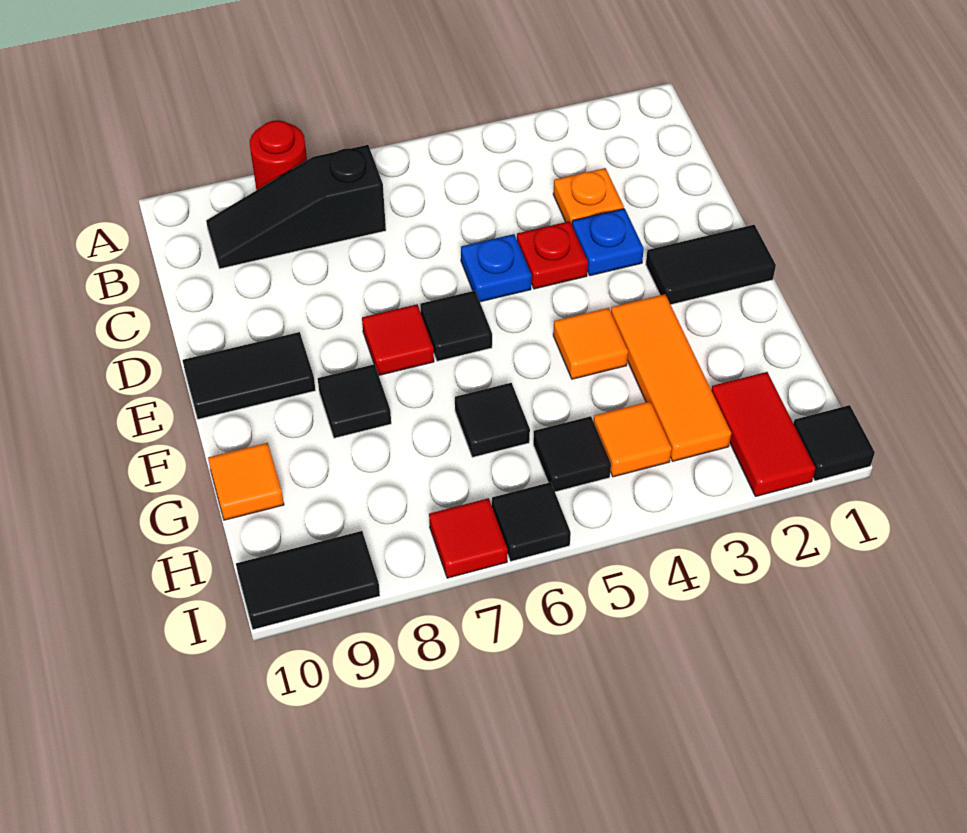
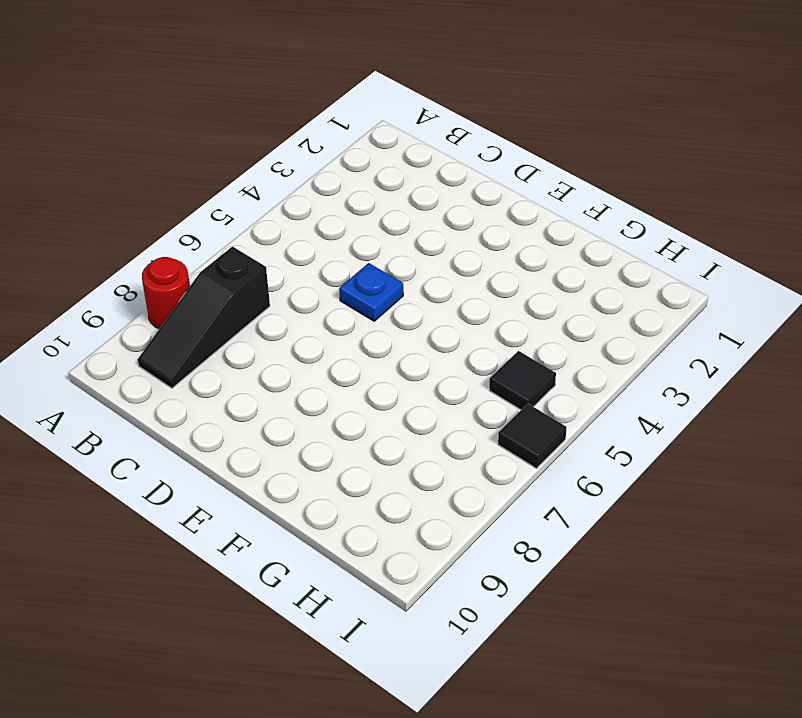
none -> orange 1x1 plate [553,168,624,225]
none -> blue 1x1 plate [572,209,644,276]
none -> red 1x1 plate [517,221,588,289]

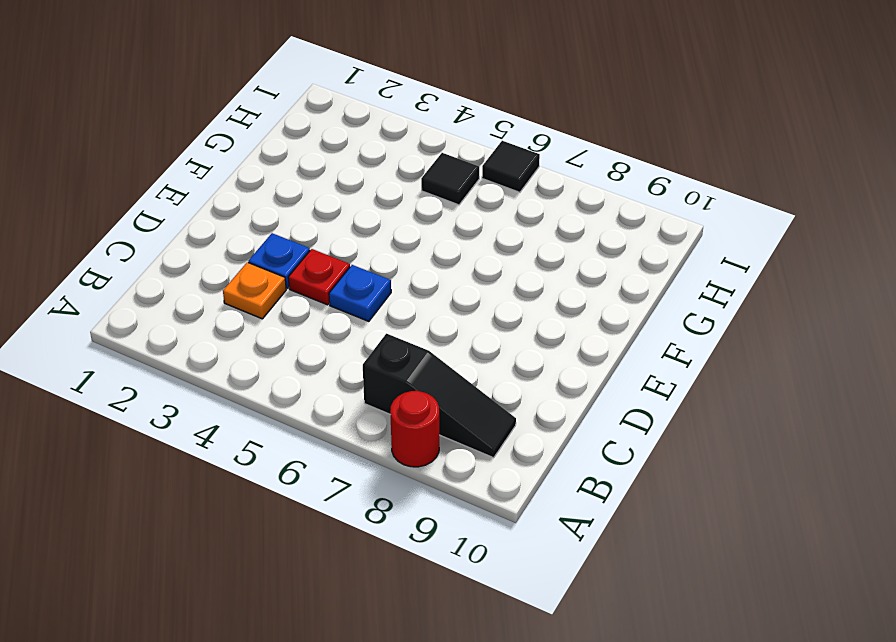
none -> black 1x2 tile [646,225,776,305]
none -> black 1x1 tile [420,291,492,361]
none -> red 1x1 tile [362,304,434,375]

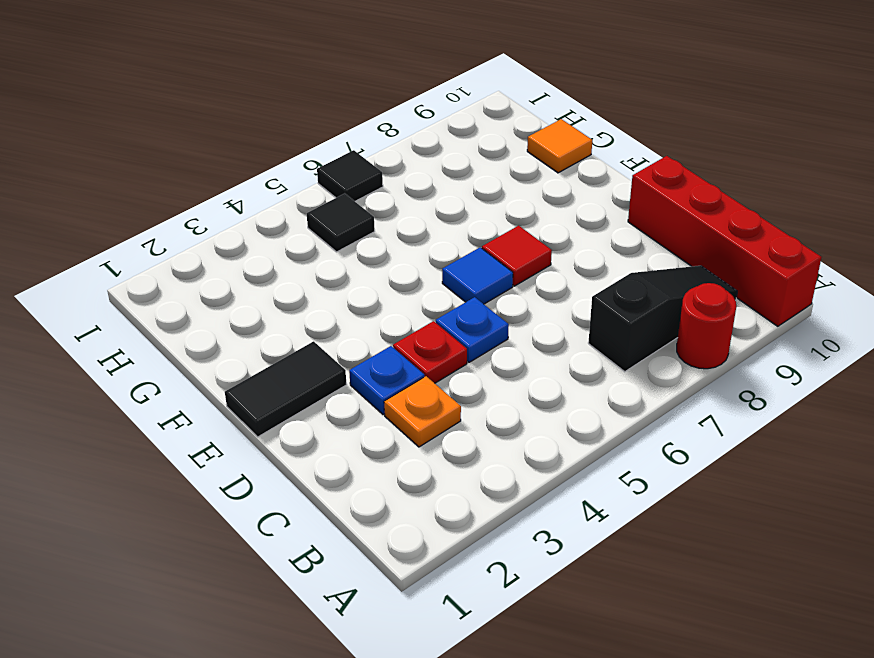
red 1x4 brick [628,156,822,326] -> none
blue 1x1 tile [442,247,513,304] -> black 1x1 tile [420,291,492,361]
none -> black 1x2 tile [182,332,316,419]
none -> orange 1x3 tile [611,294,731,461]
none -> orange 1x1 tile [553,308,628,379]

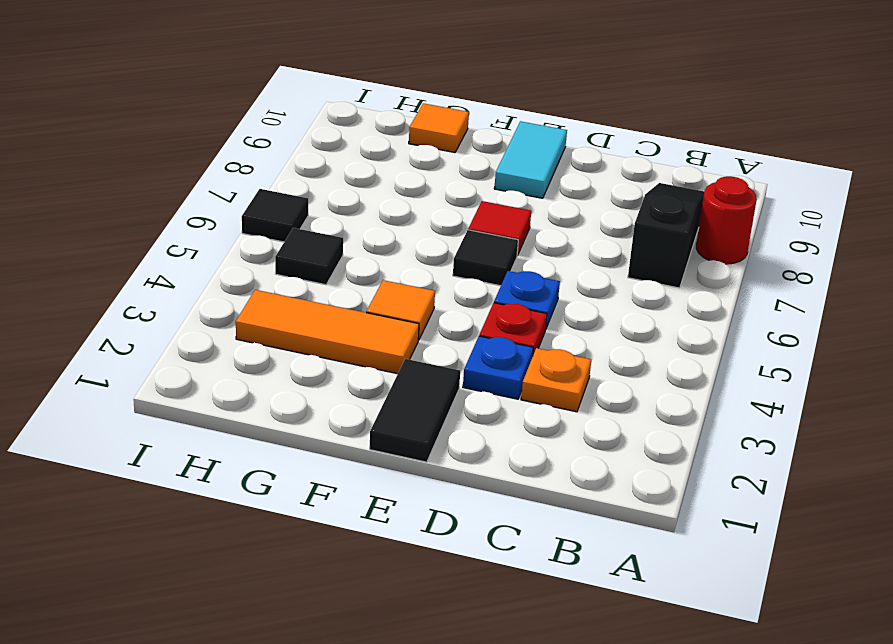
cyan 1x2 tile [494,121,567,198] -> black 1x2 tile [182,332,316,419]
none -> black 1x1 tile [318,364,391,438]
none -> black 1x1 tile [455,383,530,457]
none -> red 1x2 tile [711,372,816,497]

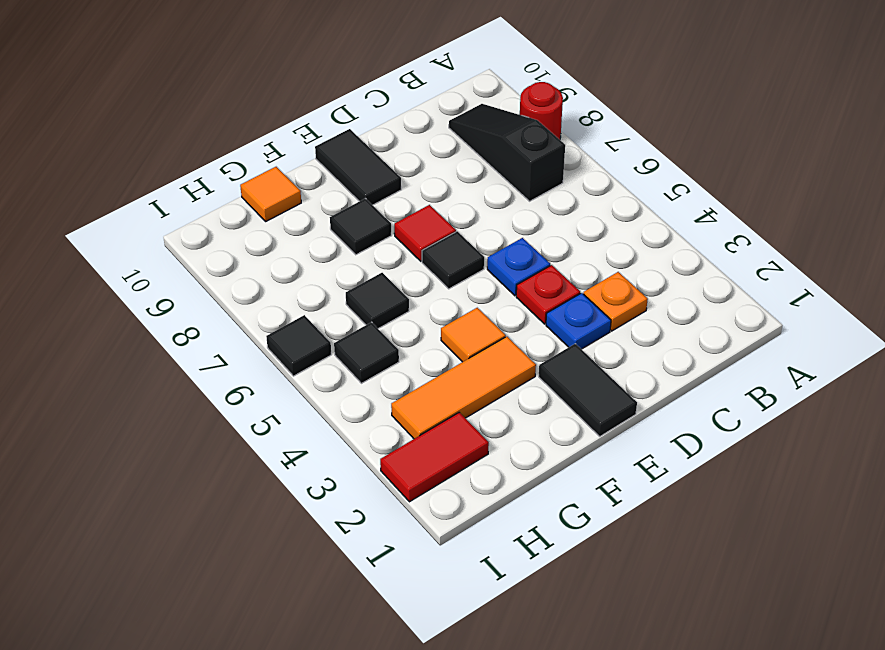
none -> orange 1x1 tile [593,401,672,477]
none -> black 1x1 tile [793,405,875,481]
none -> red 1x1 tile [429,498,508,578]

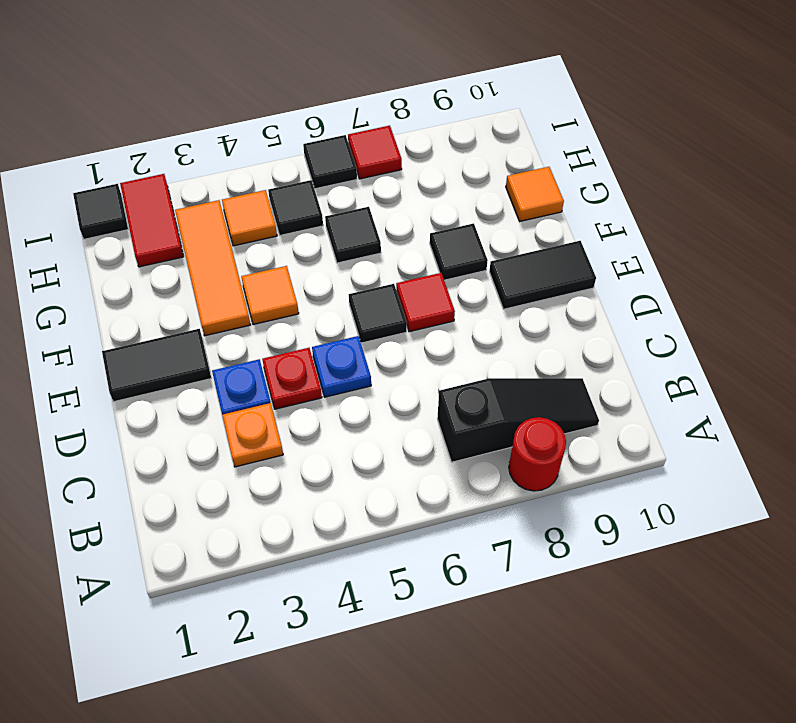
none -> black 1x2 tile [236,531,380,630]

